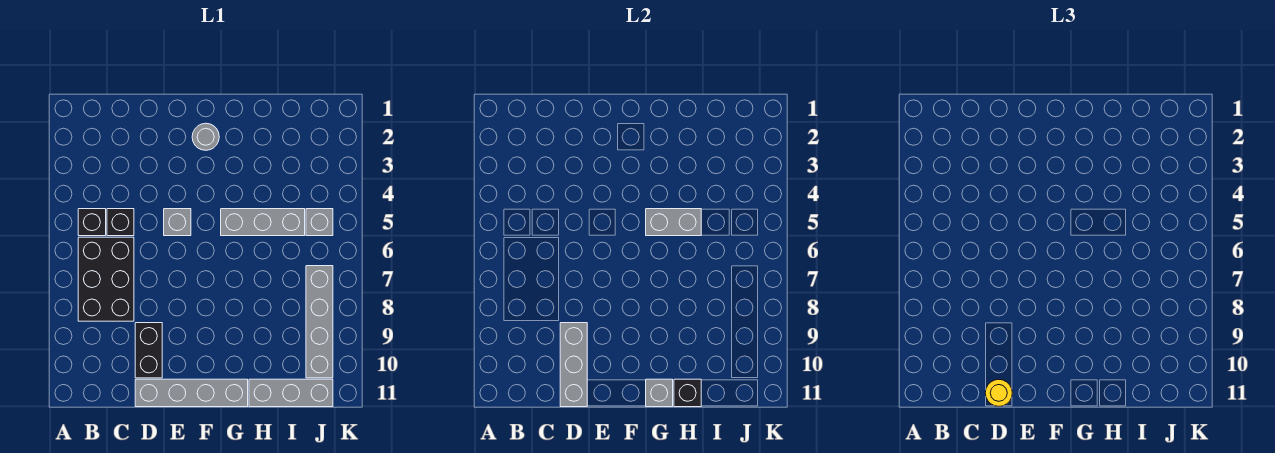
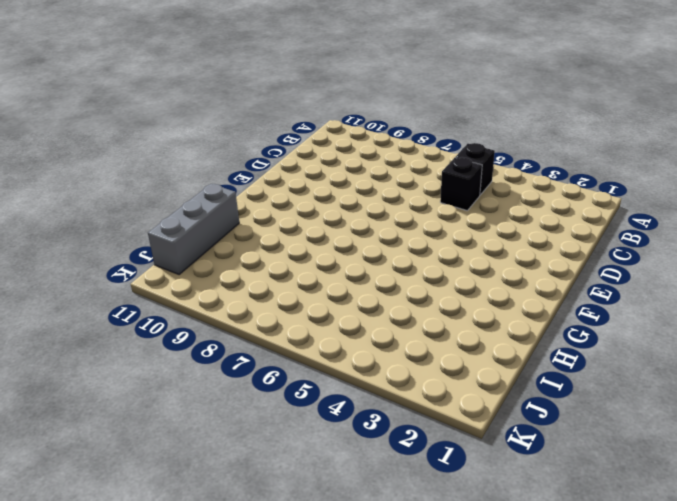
none -> black 2x3 brick [78,237,134,321]
none -> black 1x2 brick [135,323,162,378]
none -> grey 1x4 brick [135,379,248,407]

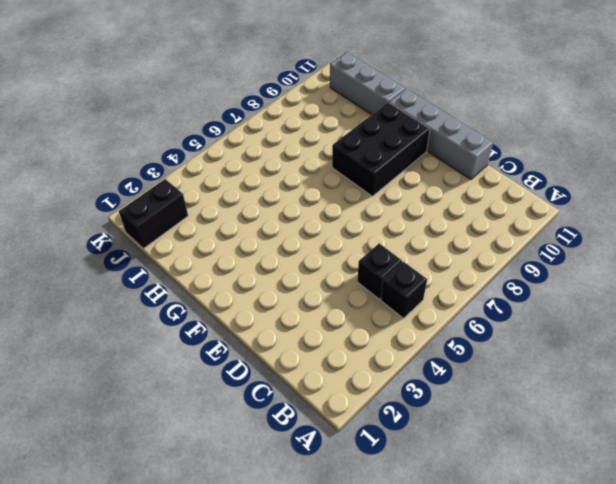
black 2x3 brick [332,102,430,196] -> black 2x3 brick moved to [78,237,134,321]
black 1x2 brick [119,179,188,249] -> black 1x2 brick moved to [135,323,162,378]
none -> grey 1x1 brick [164,209,191,236]
none -> grey 1x1 round brick [192,123,219,150]
none -> grey 1x3 brick [221,209,305,236]

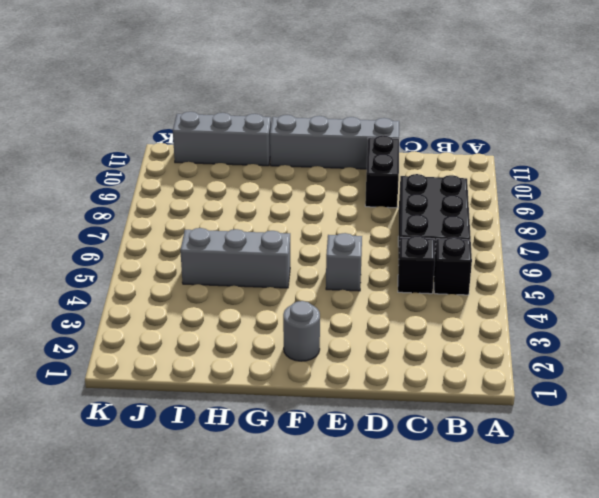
none -> grey 1x1 brick [306,209,333,236]
none -> grey 1x4 brick [306,266,333,378]
none -> grey 1x3 brick [560,323,587,407]

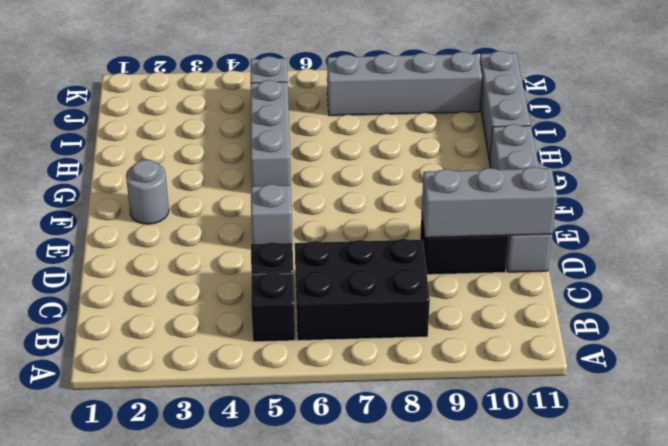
none -> grey 1x2 brick [646,209,701,236]
none -> grey 1x1 brick [646,379,673,407]
none -> black 1x1 brick [674,379,701,407]

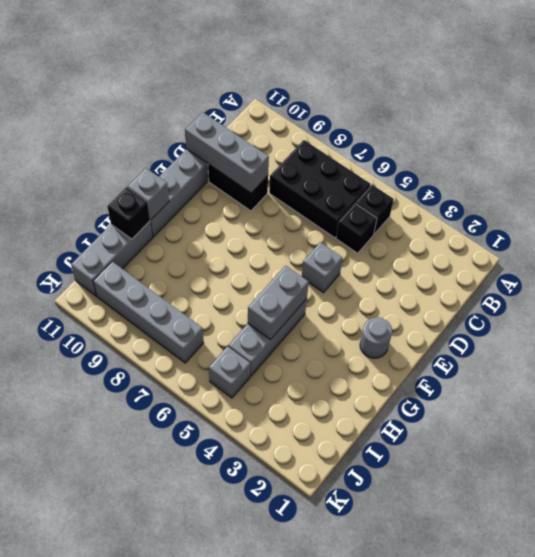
none -> yellow 1x1 round brick [985,380,1012,406]

